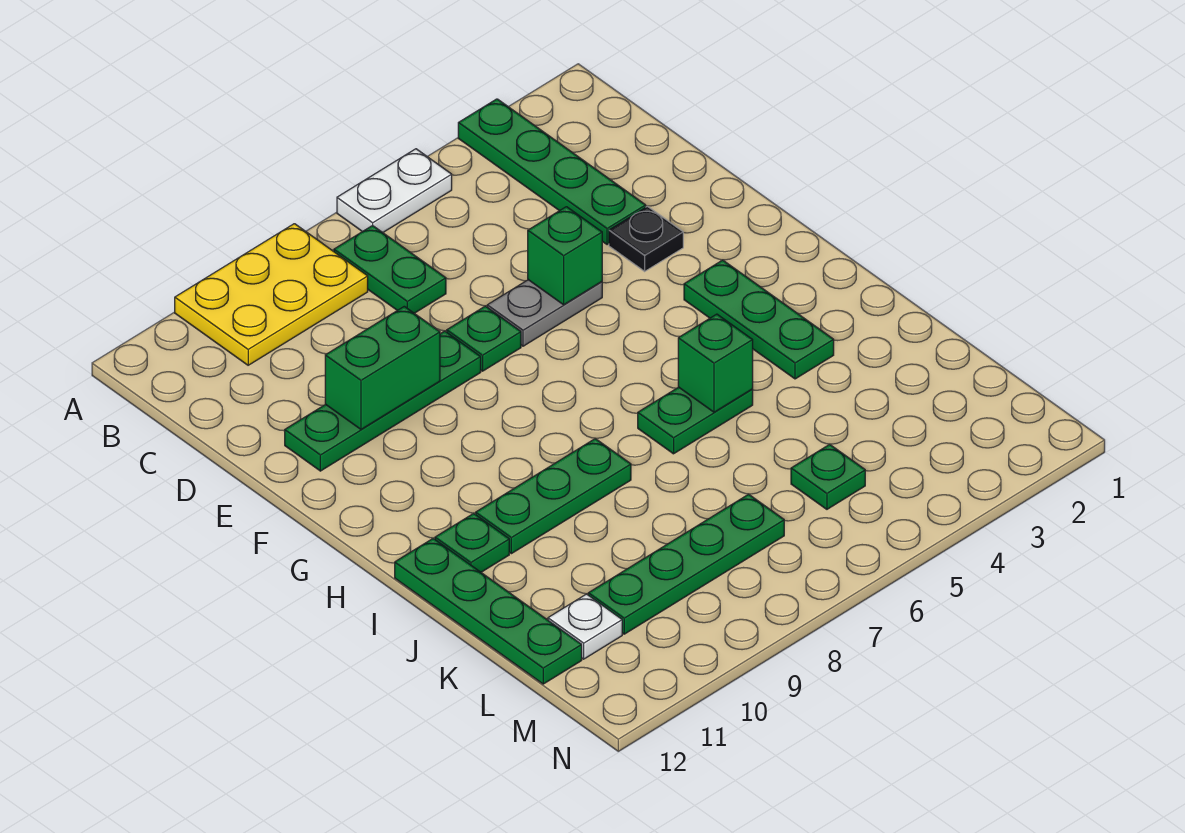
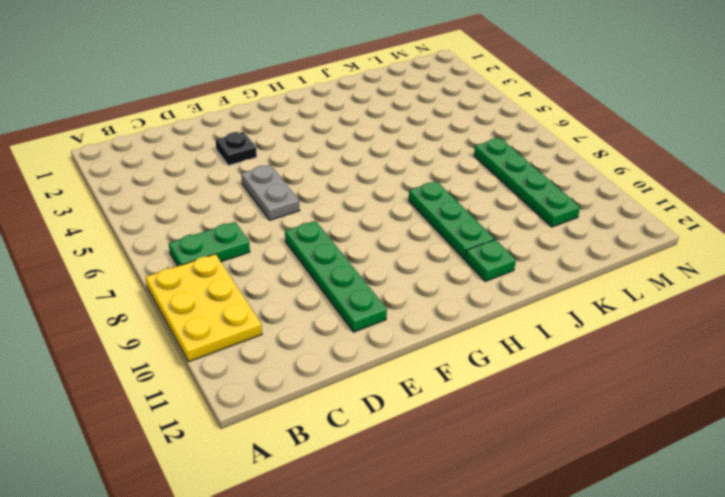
none -> green 1x4 plate [458,99,646,245]
none -> white 1x2 plate [337,149,452,233]
none -> green 1x1 plate [447,306,521,371]

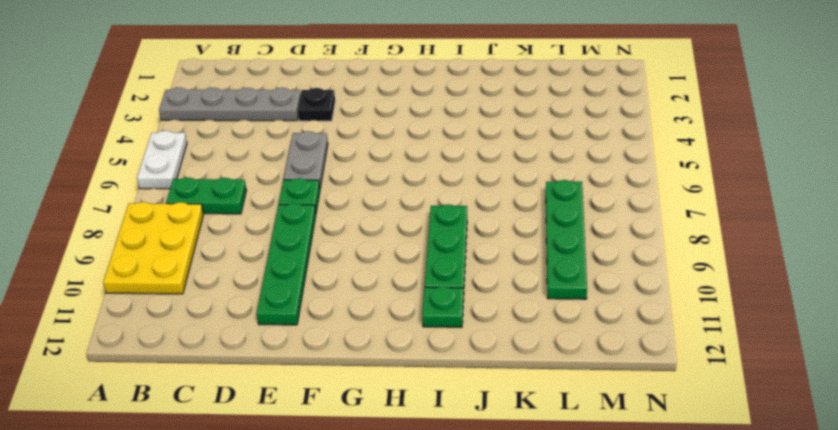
grey 1x4 plate [159,87,300,121] -> green 1x4 plate [458,99,646,245]
none -> green 1x3 plate [684,260,834,379]
none -> green 1x2 plate [638,387,753,454]
none -> green 1x4 plate [395,539,582,684]

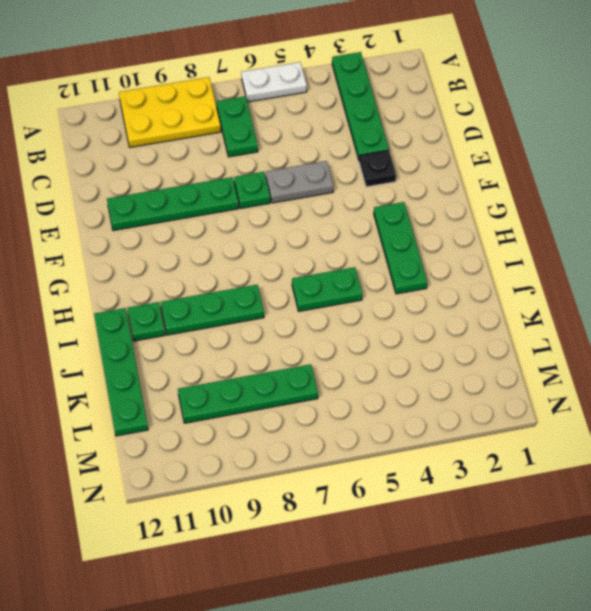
none -> green 1x1 plate [791,444,865,509]
none -> white 1x1 plate [548,594,622,659]
none -> green 1x1 brick [528,207,602,305]

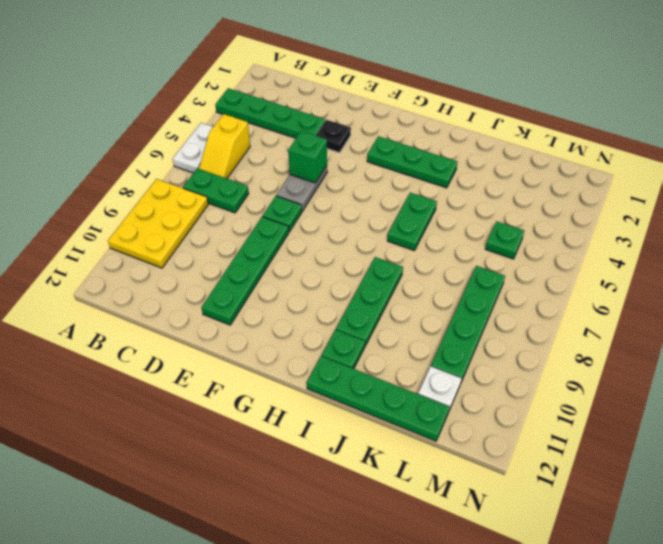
yellow 1x2 slope [199,114,250,178] -> none
none -> green 1x2 brick [325,306,440,429]
none -> green 1x1 brick [678,314,753,412]

